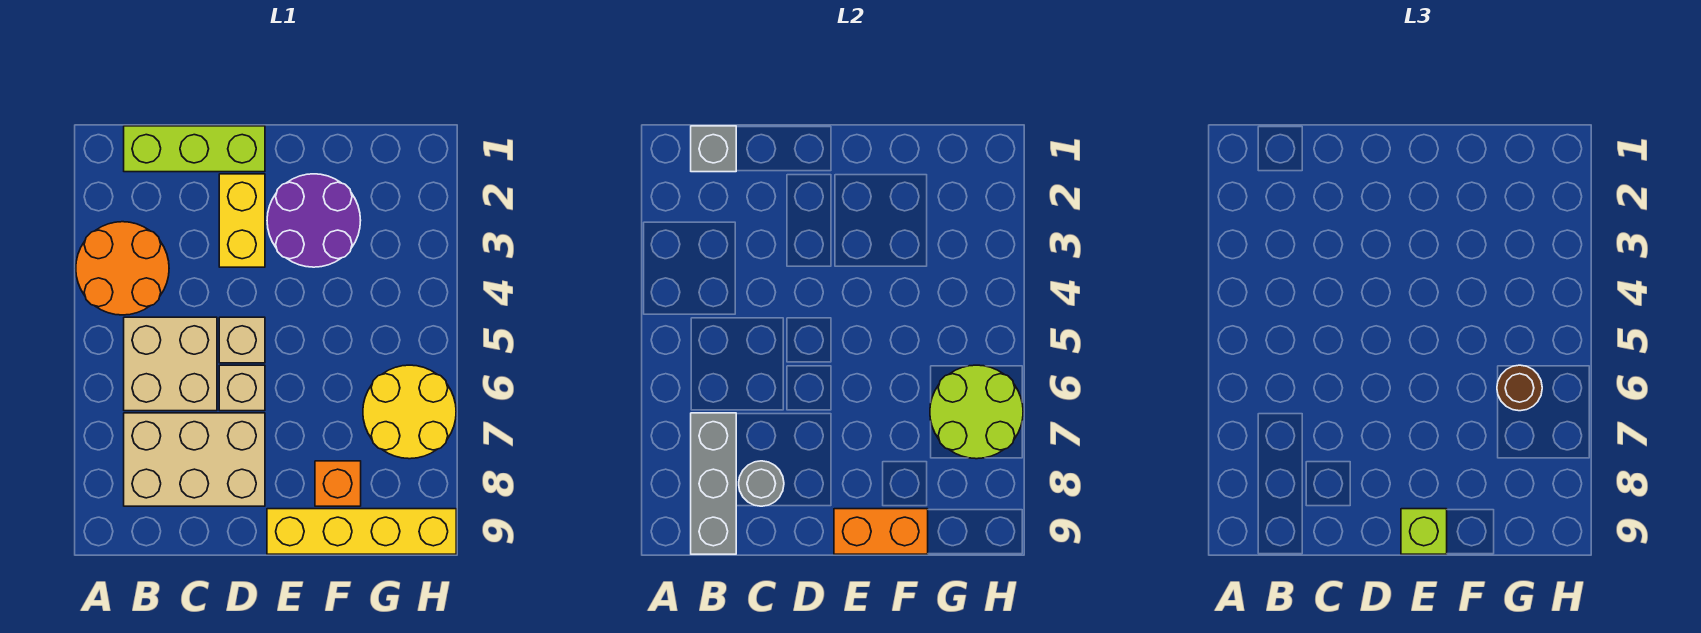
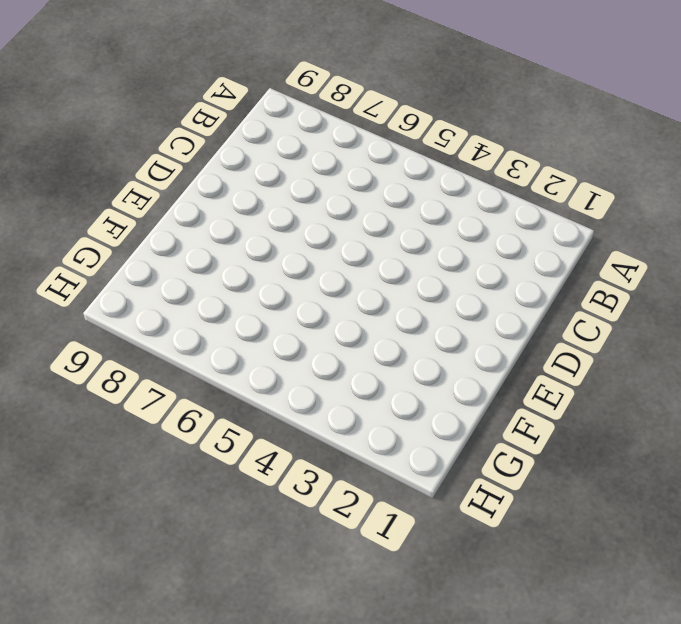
none -> orange 2x2 round brick [76,222,169,315]
none -> lime 1x3 brick [124,126,265,172]
none -> tan 2x2 brick [124,317,217,411]

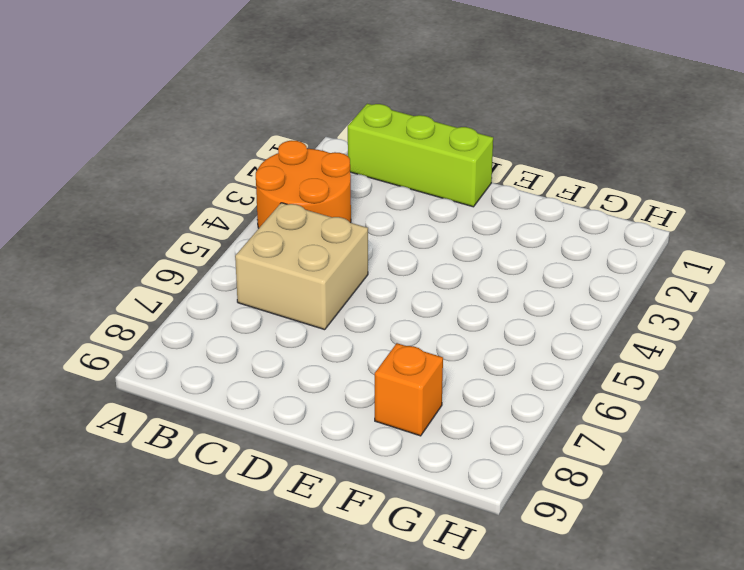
none -> tan 2x3 brick [124,413,265,506]
none -> yellow 1x2 brick [219,174,265,267]
none -> tan 1x1 brick [219,317,265,363]

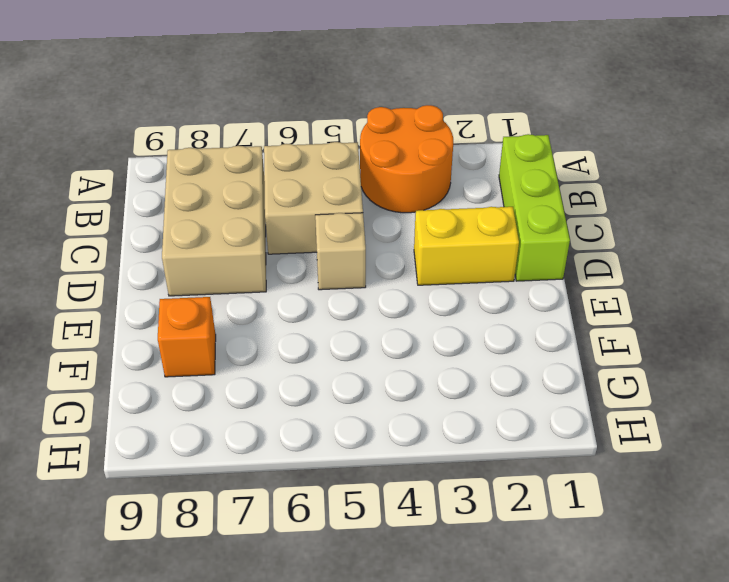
none -> tan 1x1 brick [219,365,265,411]
none -> purple 2x2 round brick [267,174,361,267]
none -> yellow 1x4 brick [267,509,456,554]

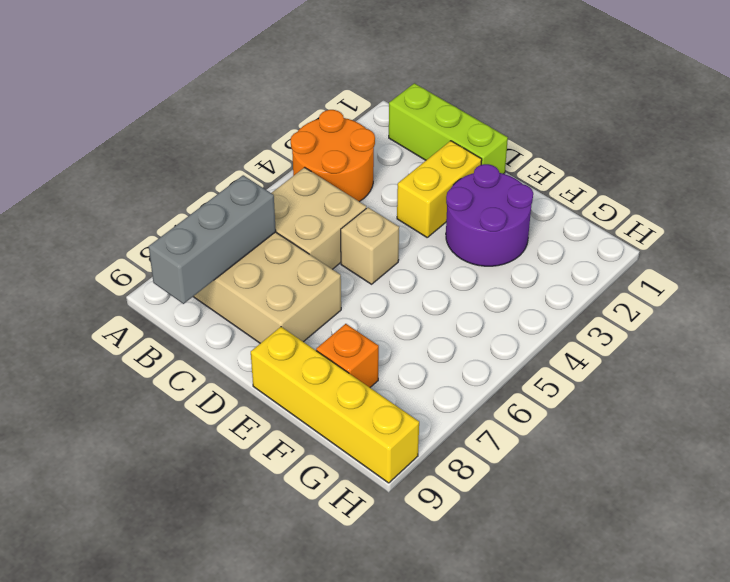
none -> tan 1x1 brick [219,365,265,411]
none -> yellow 2x2 round brick [363,365,456,459]
none -> grey 1x1 brick [691,126,736,172]

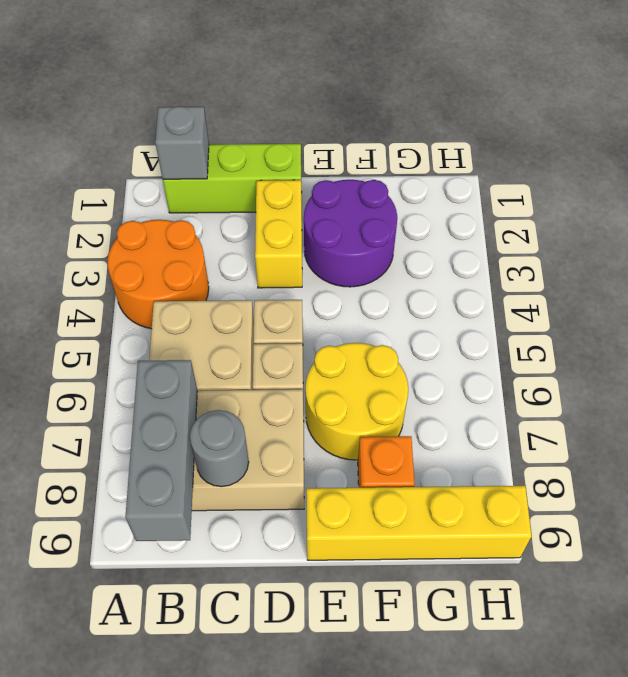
yellow 2x2 round brick [305,343,408,460] -> yellow 2x2 round brick moved to [363,365,456,459]
none -> orange 1x2 brick [834,509,928,554]
none -> lime 2x2 round brick [930,365,1023,459]
none -> lime 1x1 brick [1401,509,1447,554]

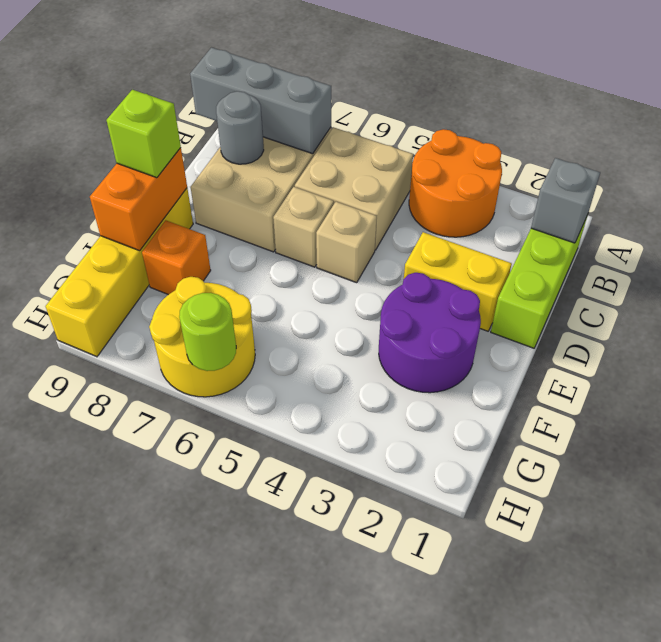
lime 1x1 round brick [179,293,236,371] -> lime 2x2 round brick [930,365,1023,459]
none -> brown 1x1 round brick [1497,365,1542,411]

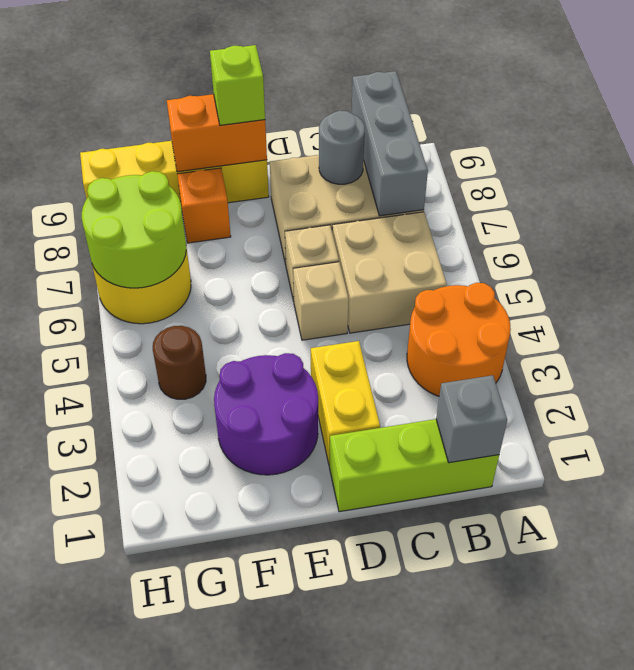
brown 1x1 round brick [153,326,206,399] -> brown 1x1 round brick moved to [1497,365,1542,411]

